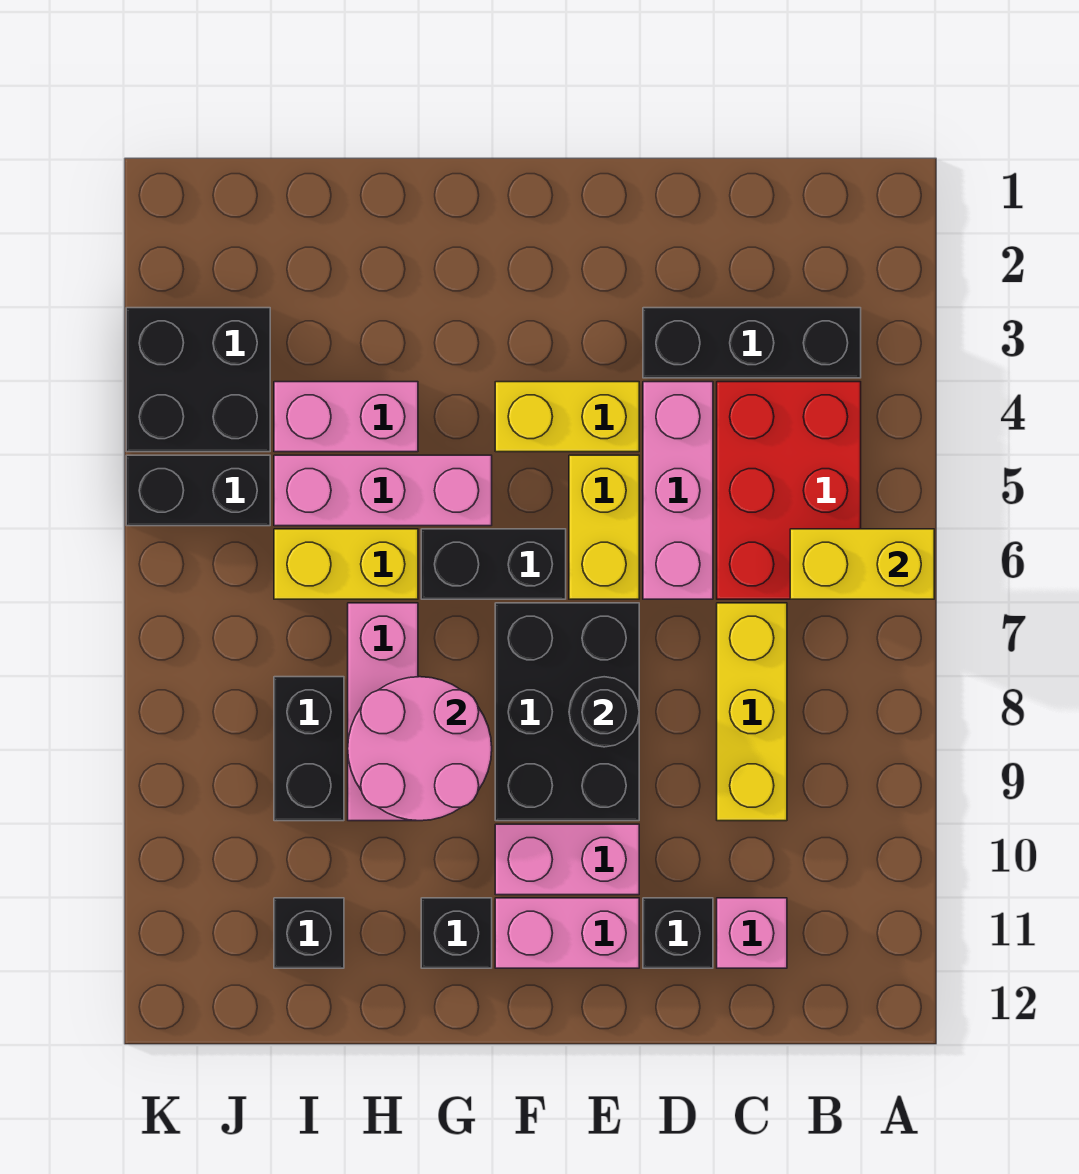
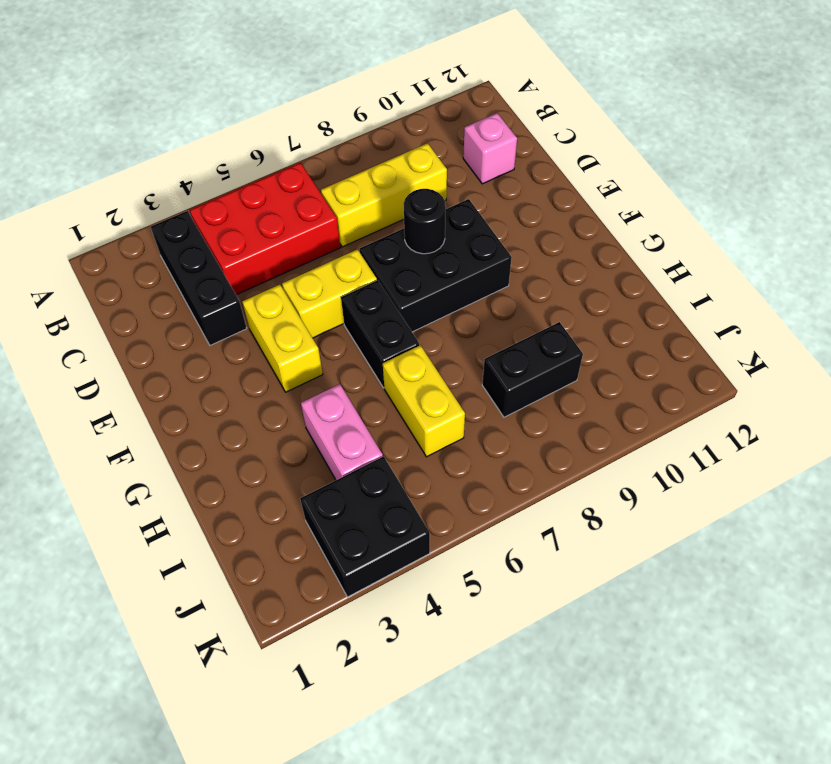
none -> pink 1x3 brick [643,382,713,599]
none -> black 1x1 brick [643,898,713,968]
none -> pink 1x2 brick [495,824,639,895]

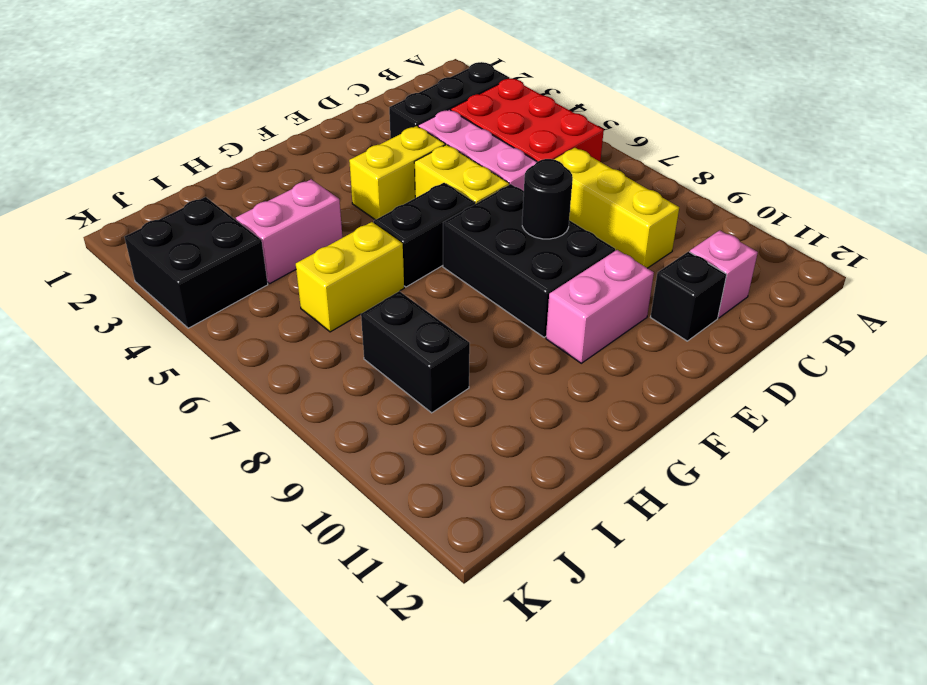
none -> pink 1x2 brick [495,898,639,968]
none -> pink 1x3 brick [274,455,492,526]
none -> black 1x1 brick [421,898,492,968]

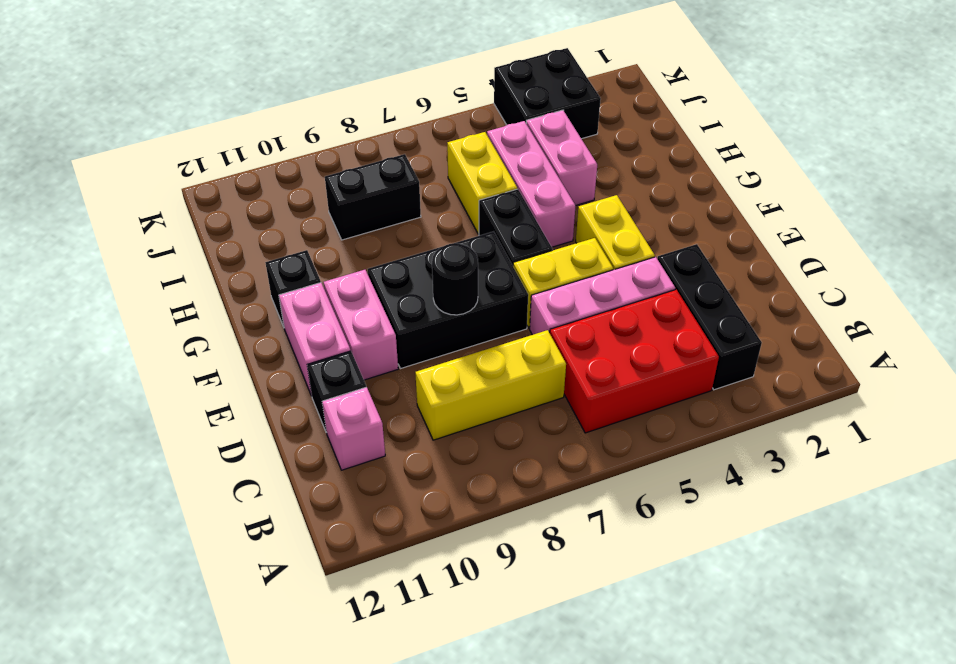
none -> pink 1x3 brick [348,603,418,821]
none -> black 1x1 brick [274,898,344,968]
none -> black 1x2 brick [126,455,270,526]

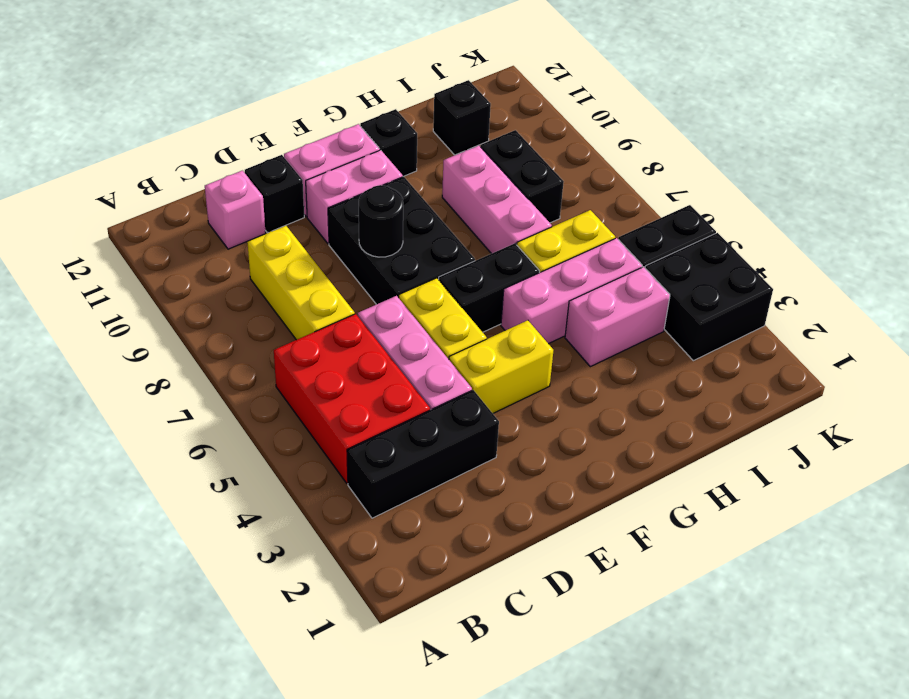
none -> yellow 1x2 brick [790,529,934,599]
none -> pink 2x2 round brick [348,677,492,821]

